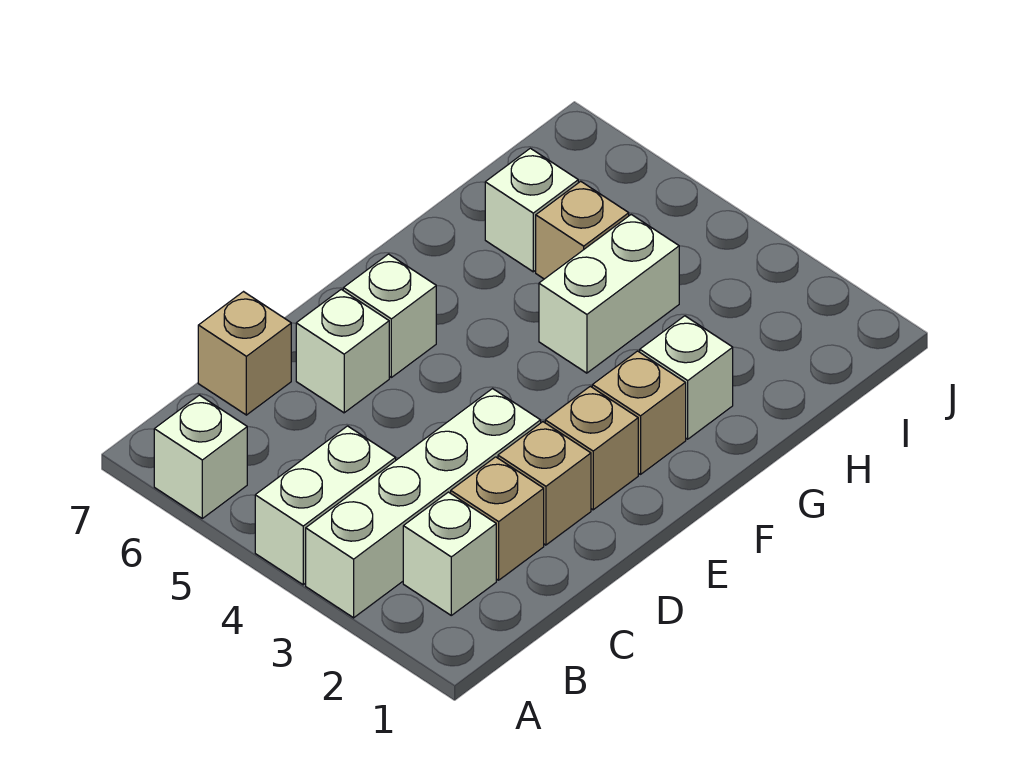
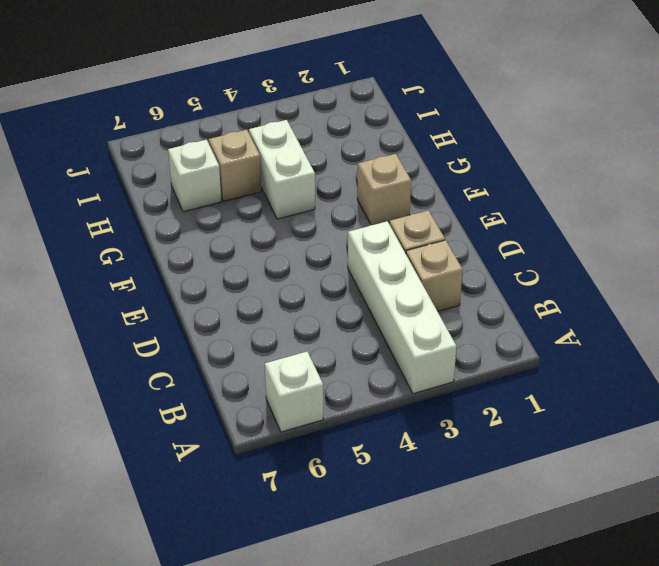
none -> white 1x2 brick [255,426,396,585]
none -> white 1x1 brick [403,492,496,615]
none -> tan 1x1 brick [198,292,291,415]

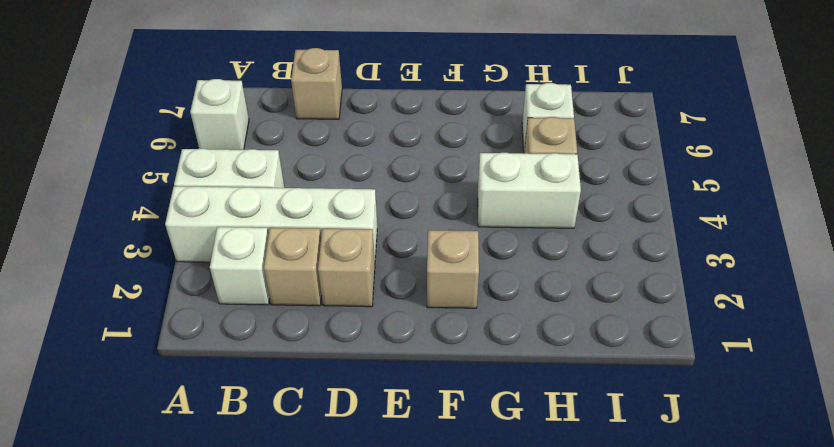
none -> white 1x1 brick [296,289,389,413]
none -> tan 1x1 brick [545,386,638,510]
none -> white 1x1 brick [343,254,436,377]

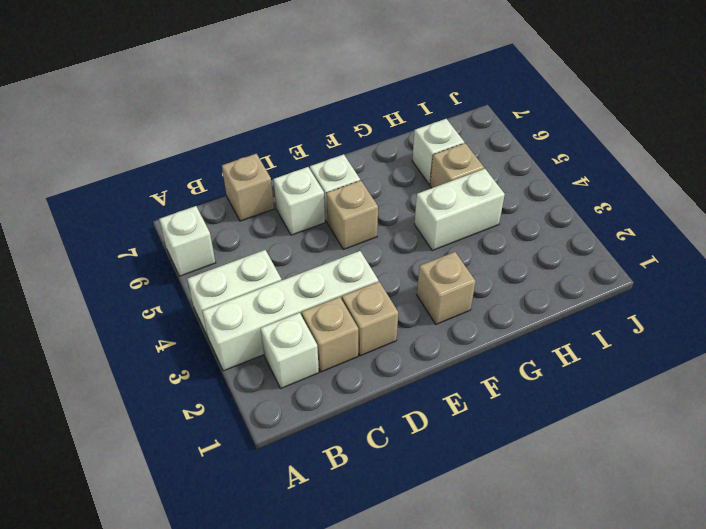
tan 1x1 brick [327,180,378,250] -> tan 1x1 brick moved to [545,386,638,510]
none -> white 1x1 brick [640,316,733,439]

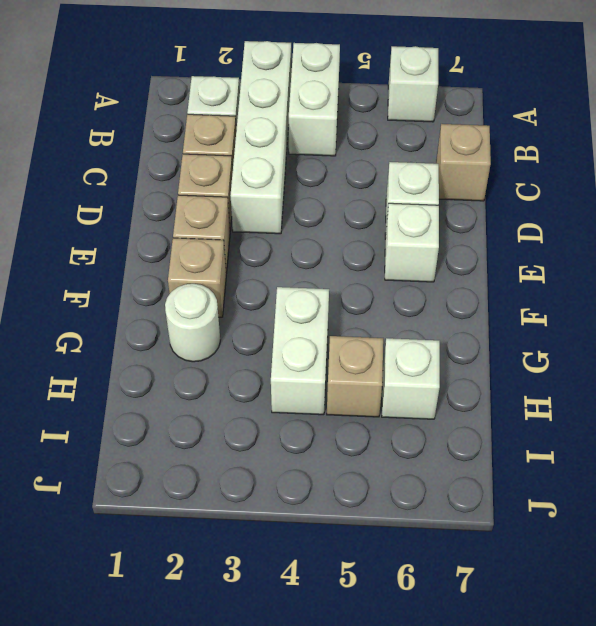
white 1x1 round brick [165,284,220,362] -> white 1x1 brick [640,316,733,439]

